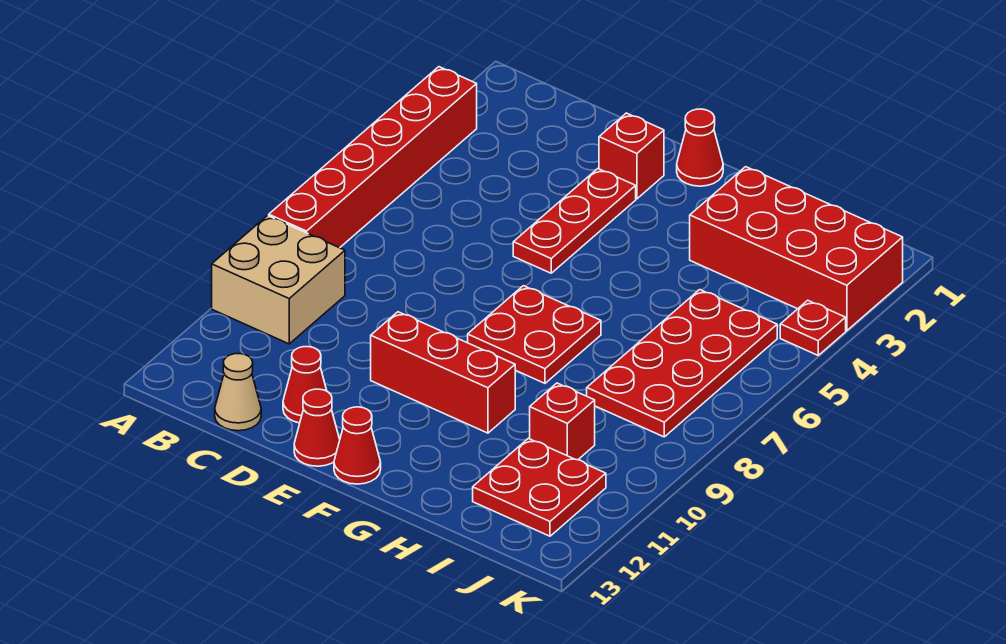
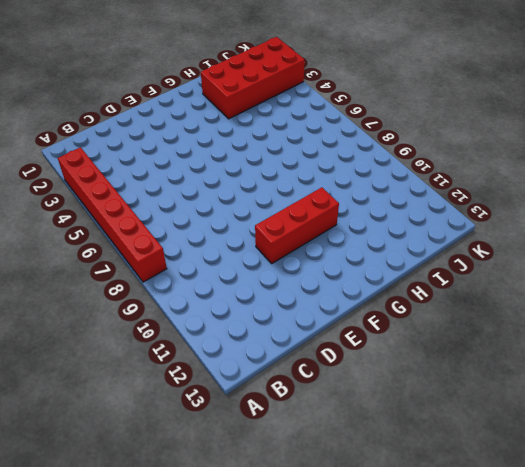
none -> tan 2x2 brick [212,216,345,344]
none -> tan 1x1 cone [215,354,261,431]
none -> red 1x1 cone [283,347,327,423]

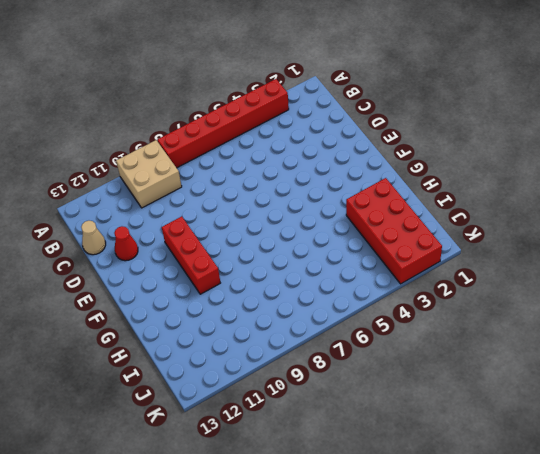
none -> red 1x1 brick [599,113,664,199]
none -> red 1x3 plate [513,169,636,273]
none -> red 1x1 cone [294,389,340,466]

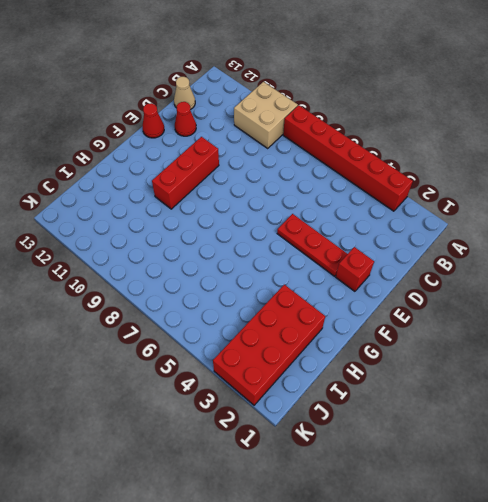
none -> red 1x1 cone [677,109,723,186]
none -> red 2x2 plate [468,286,601,383]
none -> red 1x1 cone [334,407,381,484]

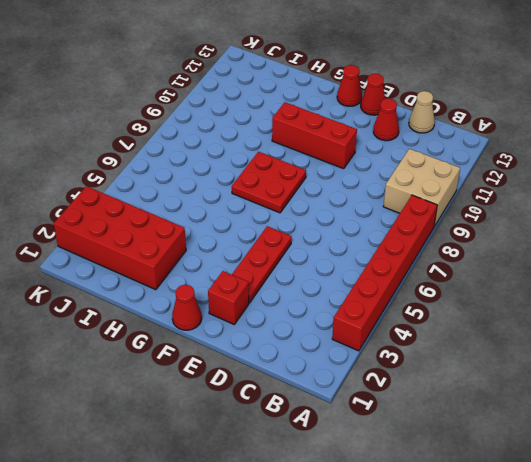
none -> red 2x4 plate [587,290,777,437]
none -> red 1x1 brick [530,383,595,460]
none -> red 2x2 plate [473,438,606,536]

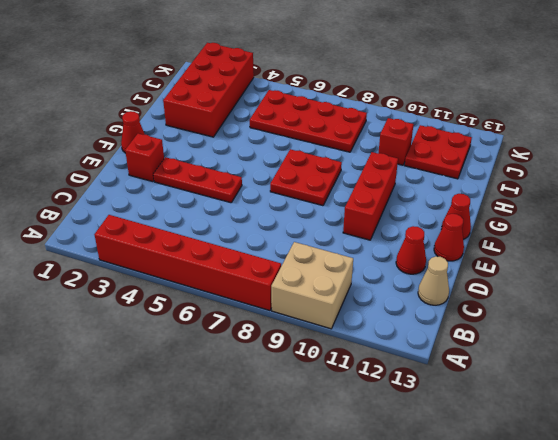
none -> red 1x1 plate [780,300,846,355]

